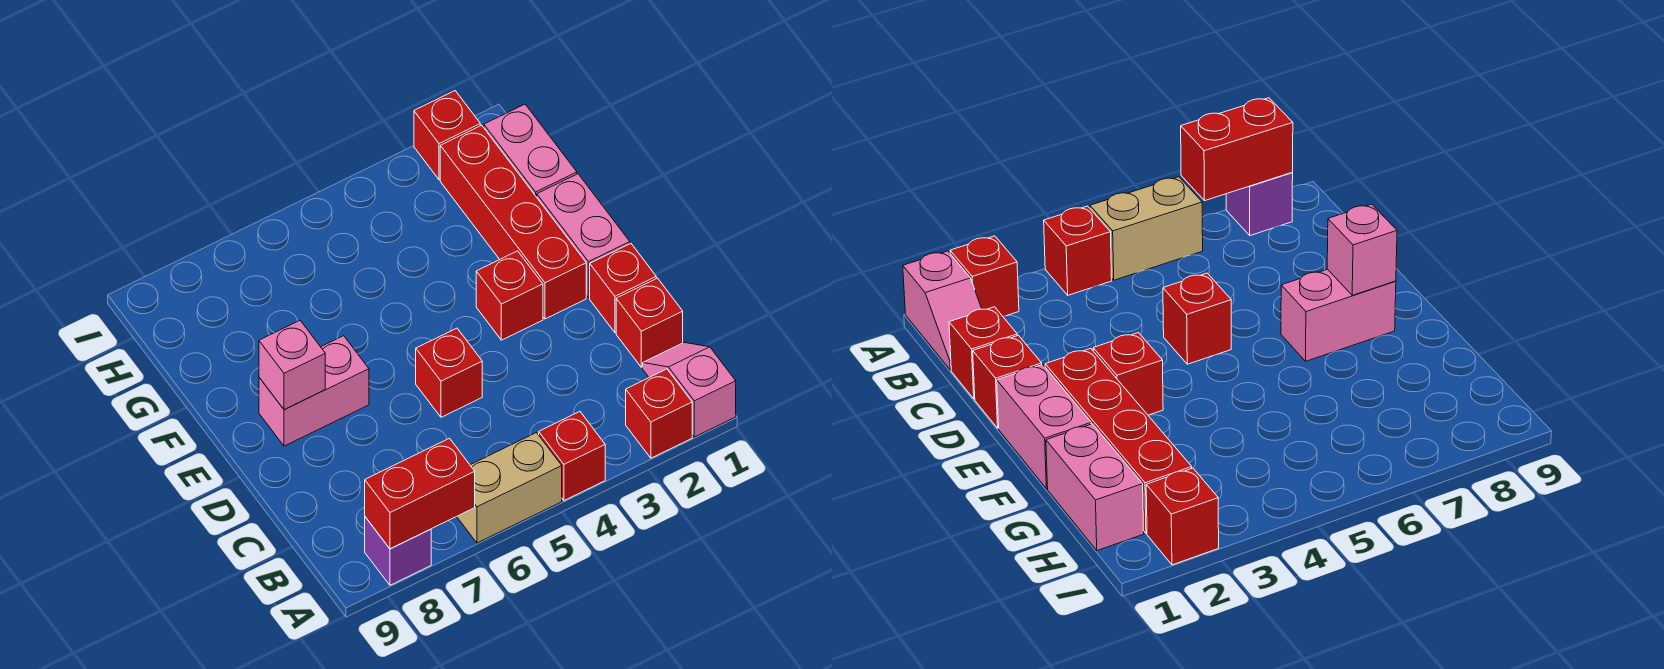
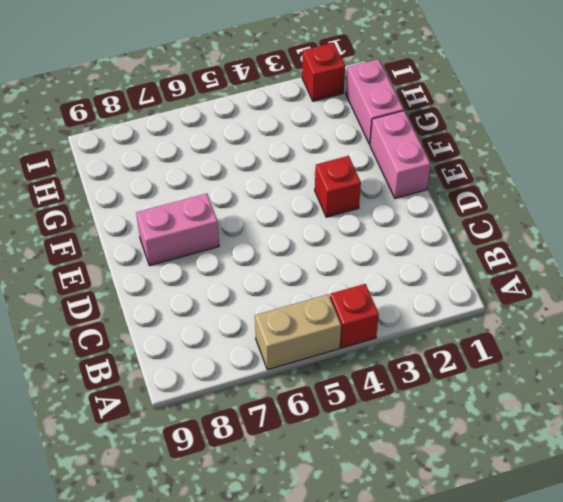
none -> pink 1x2 slope [643,342,736,437]
none -> red 1x1 brick [626,369,692,458]
none -> purple 1x1 brick [365,517,431,585]

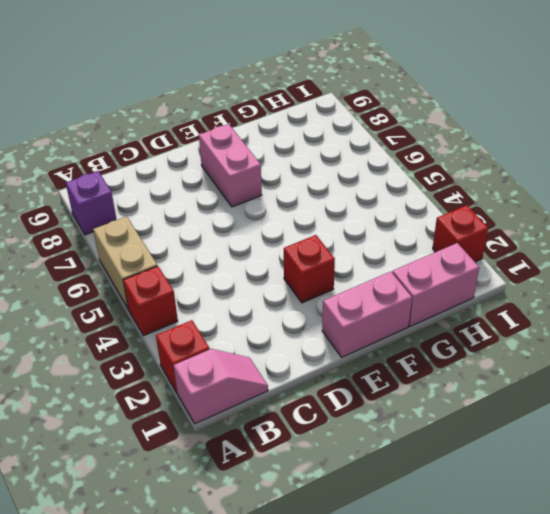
none -> red 1x1 brick [616,278,683,367]
none -> red 1x1 brick [590,244,656,333]
none -> red 1x1 brick [416,328,482,417]

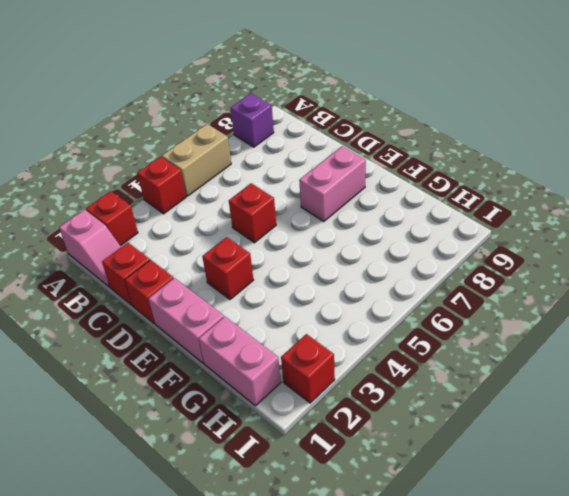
none -> red 1x4 brick [440,125,586,319]
none -> red 1x2 brick [365,438,475,549]
none -> pink 1x1 brick [259,321,325,410]

